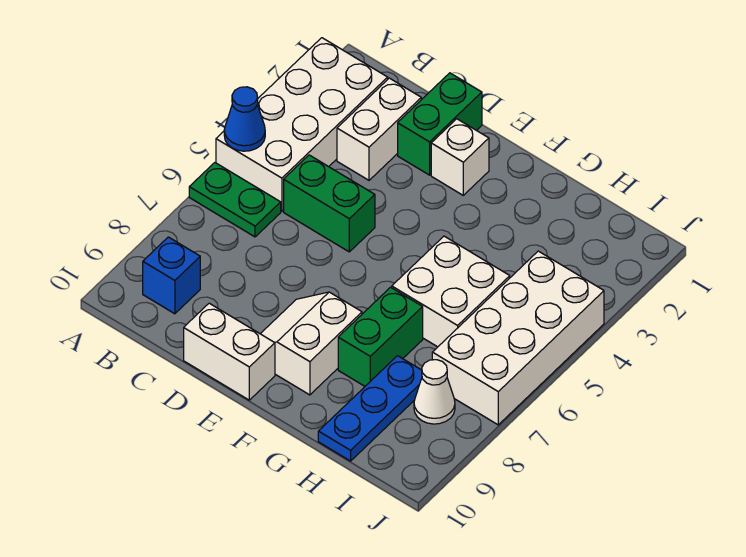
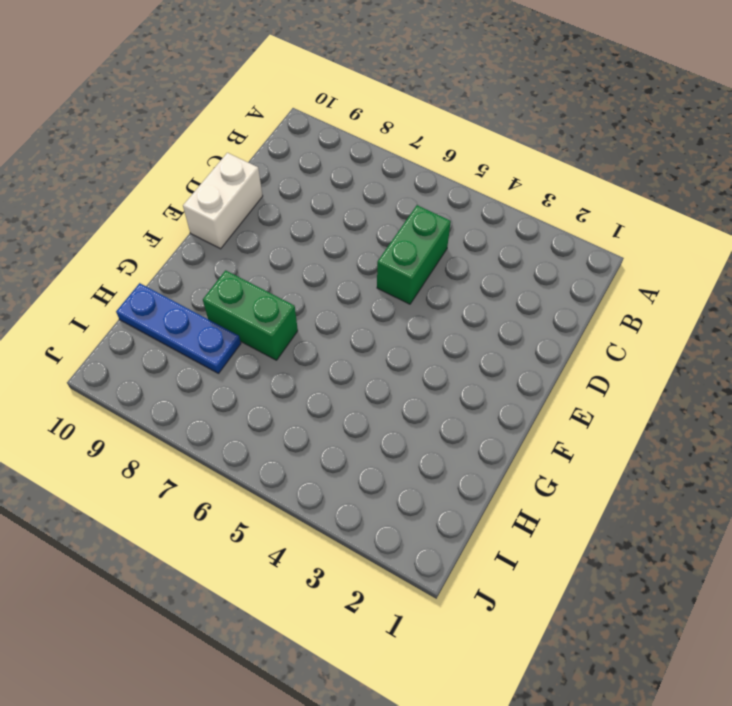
none -> white 2x4 brick [216,38,388,211]
none -> green 1x2 plate [189,163,281,237]
none -> blue 1x1 brick [143,237,200,314]

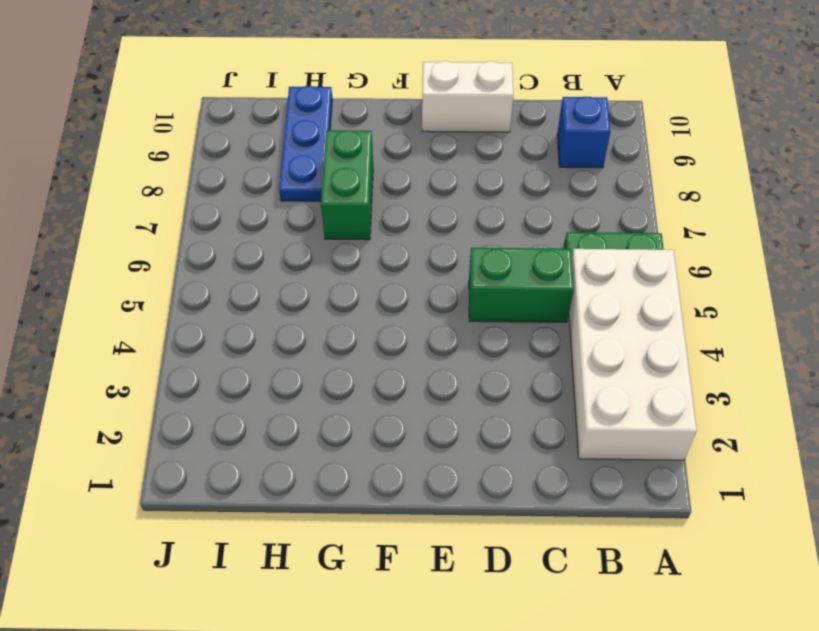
none -> white 1x2 brick [337,78,421,180]
none -> green 1x2 brick [398,73,482,175]
none -> white 1x1 brick [431,119,489,195]

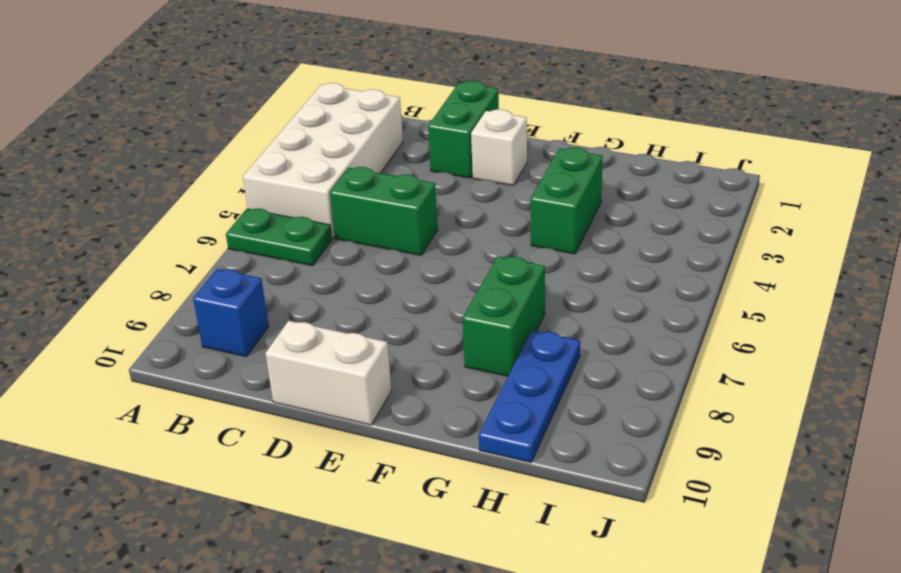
green 1x2 brick [531,147,603,254] -> none
none -> white 1x2 brick [337,78,421,180]
none -> white 2x2 slope [261,292,362,395]
none -> white 2x2 brick [392,236,510,347]

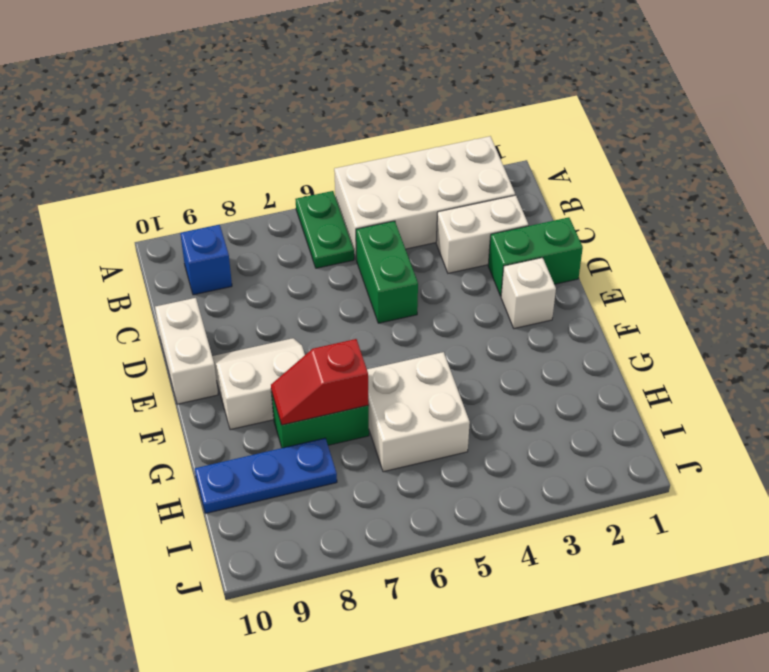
red 1x2 slope [271,339,369,425] -> none
none -> white 2x4 brick [432,251,604,425]
none -> white 1x1 cone [414,360,455,424]
none -> blue 1x1 cone [224,87,265,151]

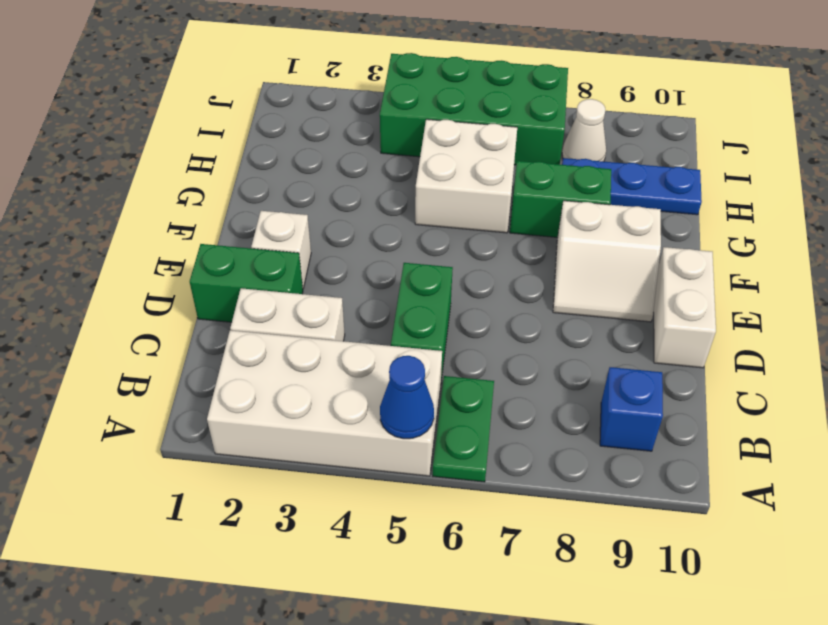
green 2x4 brick [380,53,568,165] -> white 2x4 brick [432,251,604,425]

